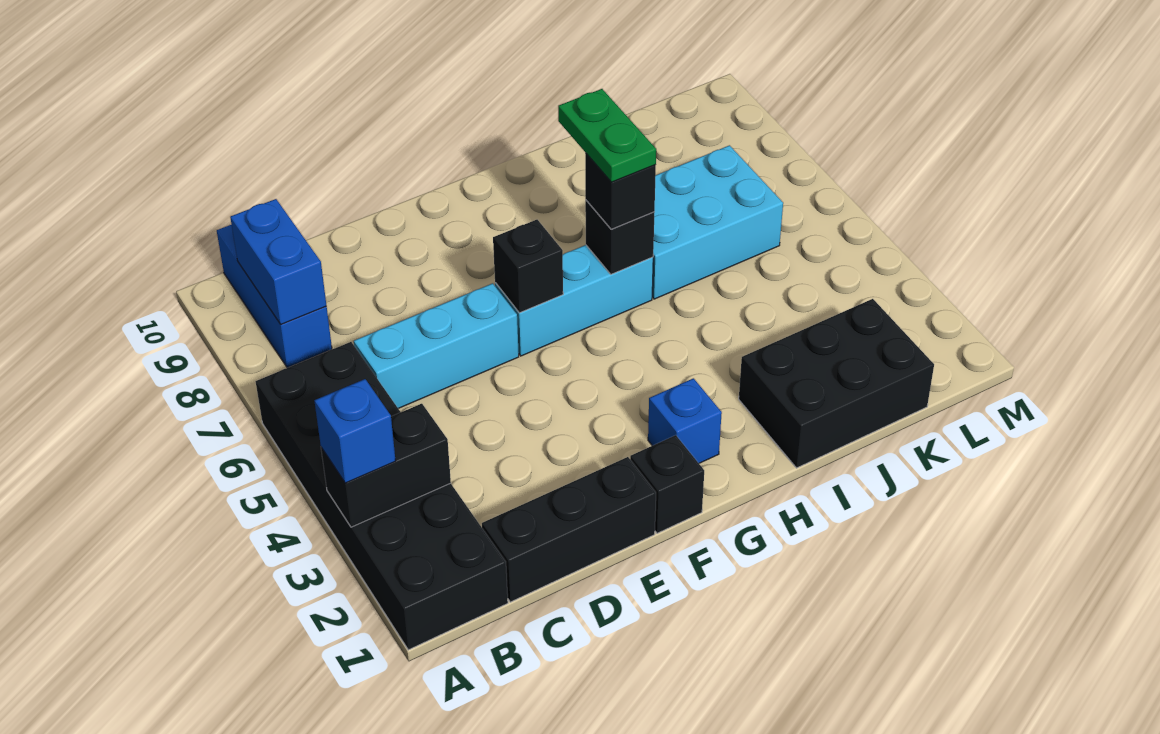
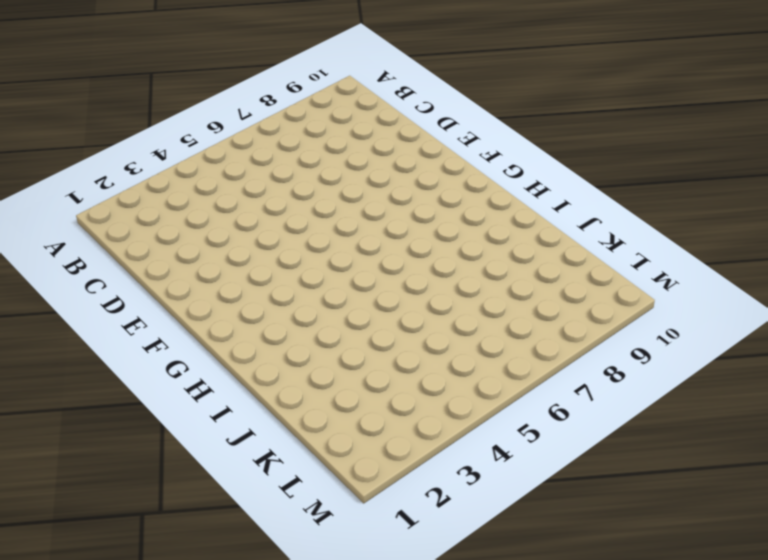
none -> black 2x6 brick [256,342,508,650]
none -> blue 1x3 brick [217,225,332,368]
none -> black 1x3 brick [482,457,656,602]

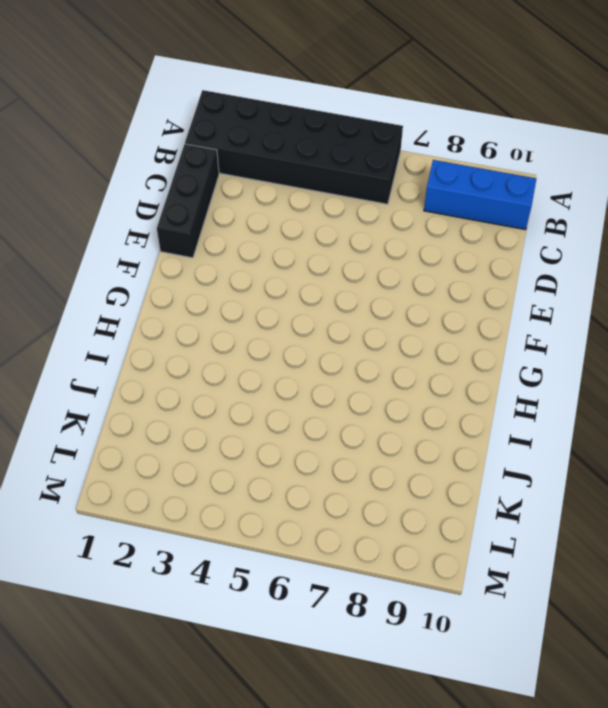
none -> cyan 1x3 brick [354,283,519,408]
none -> black 1x1 brick [630,435,704,533]
none -> cyan 1x3 brick [495,245,653,356]

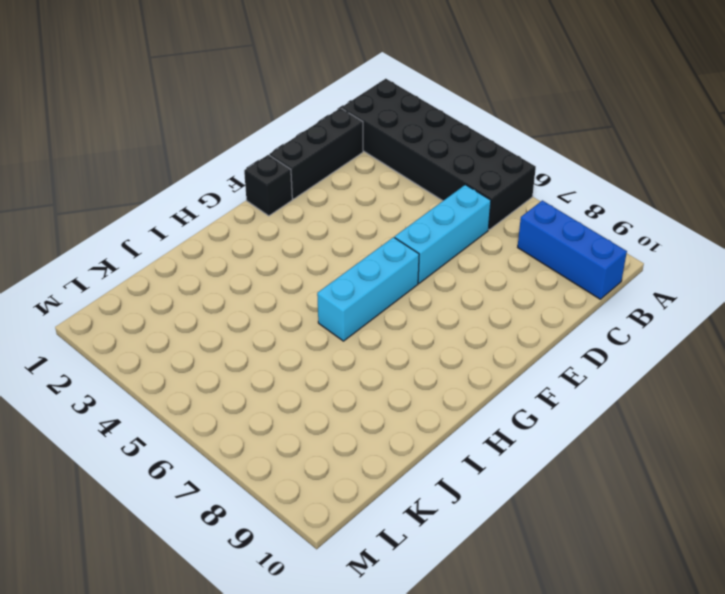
none -> blue 1x1 brick [648,378,722,463]
none -> black 2x3 brick [739,299,934,468]
none -> cyan 2x3 brick [652,145,783,299]

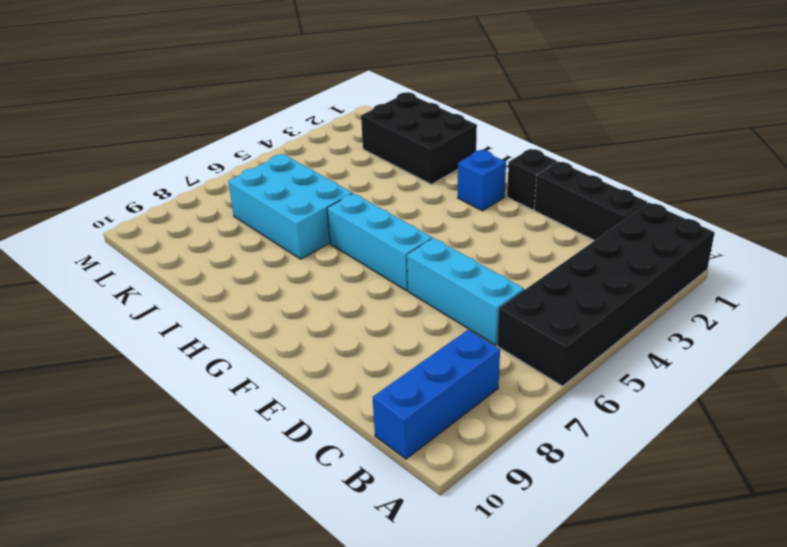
none -> black 1x2 brick [321,404,451,527]
none -> blue 1x2 brick [230,199,326,324]
none -> black 1x1 brick [493,220,563,313]

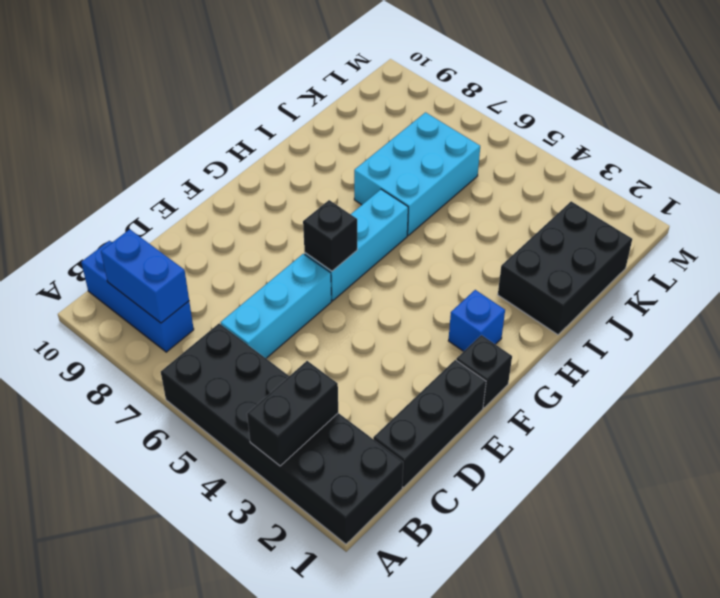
none -> black 1x1 brick [585,200,655,274]
none -> blue 1x1 brick [314,379,396,483]
none -> black 1x1 brick [585,153,656,229]

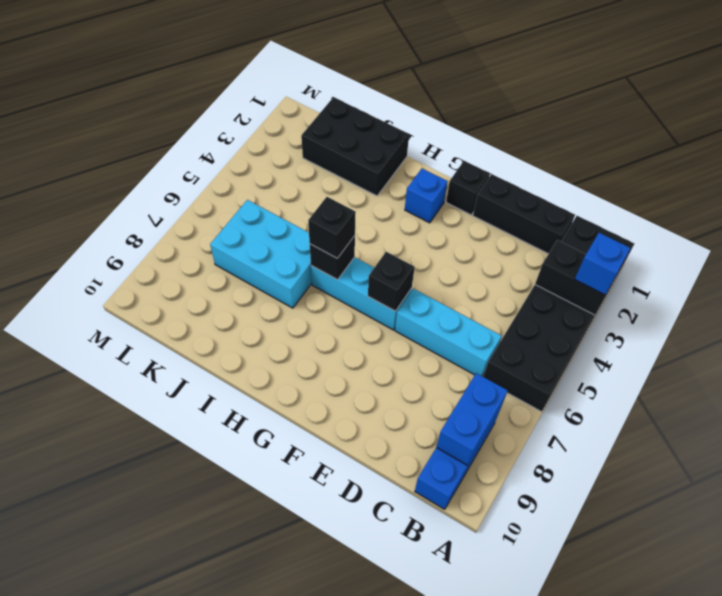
none -> green 1x2 plate [558,89,656,182]

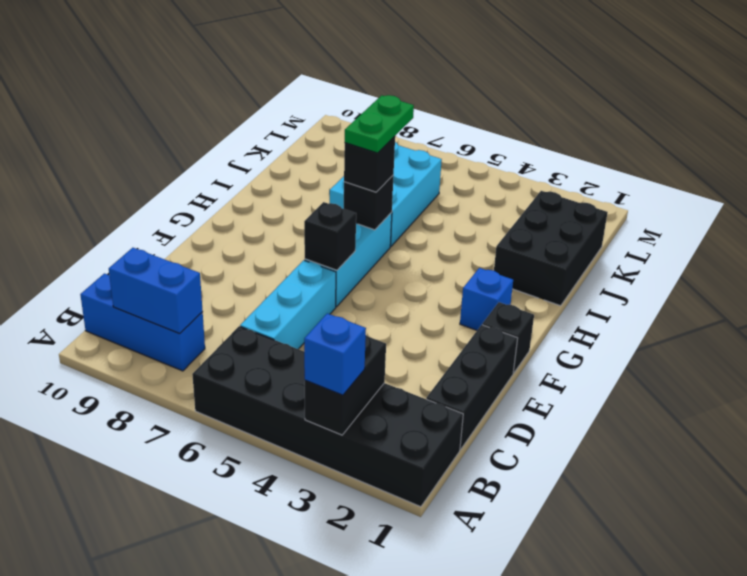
green 1x2 plate [345,95,414,153] -> green 1x2 plate turned to [558,89,656,182]

